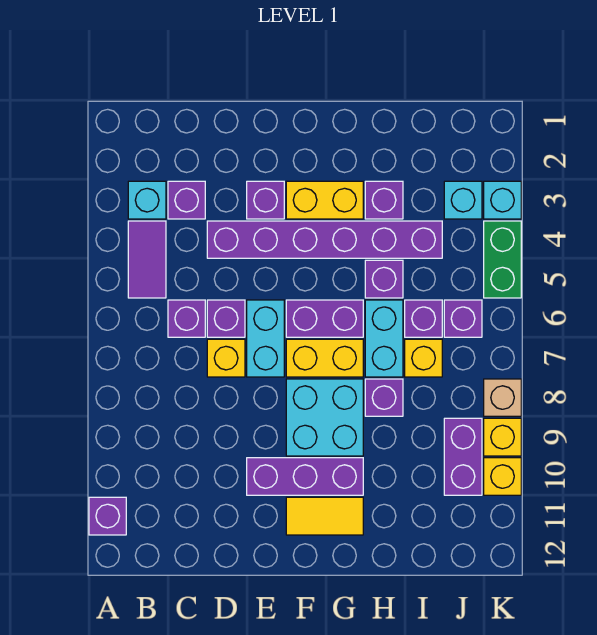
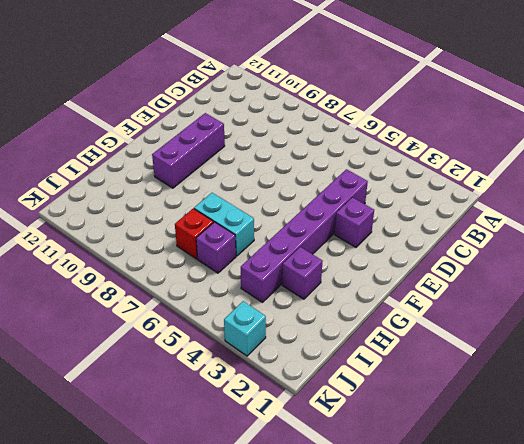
red 1x1 brick [175,209,214,259] -> yellow 1x1 brick [405,339,442,377]
none -> purple 1x1 brick [89,497,126,535]
none -> cyan 1x1 brick [128,181,166,219]
none -> purple 1x2 tile [128,221,166,298]
none -> purple 1x1 brick [168,181,205,219]

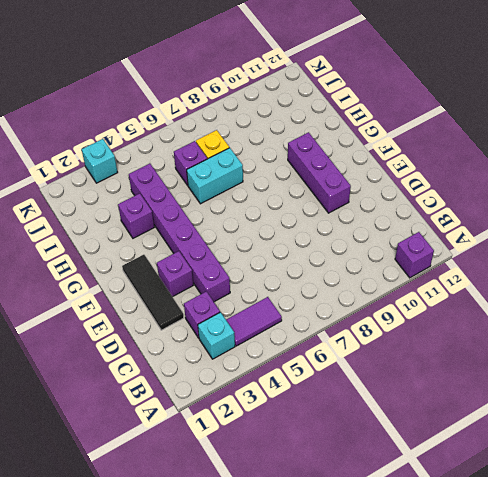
black 1x3 tile [122,255,184,330] -> none
none -> purple 1x1 brick [168,300,205,337]
none -> purple 1x1 brick [207,300,245,337]
none -> yellow 1x1 brick [207,339,245,377]
none -> cyan 1x2 brick [247,300,284,377]

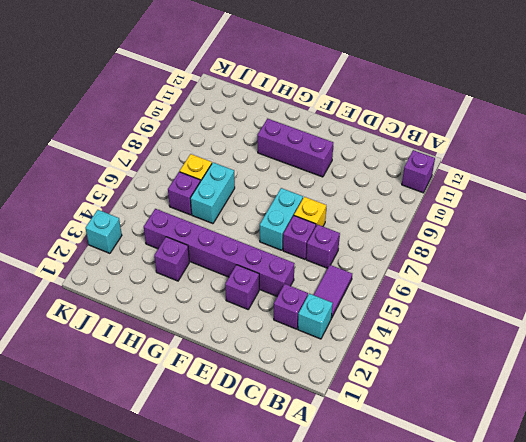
none -> yellow 1x2 brick [286,181,363,219]
none -> purple 1x2 brick [286,300,363,337]
none -> yellow 1x2 brick [286,339,363,377]
none -> cyan 2x2 brick [286,379,363,456]

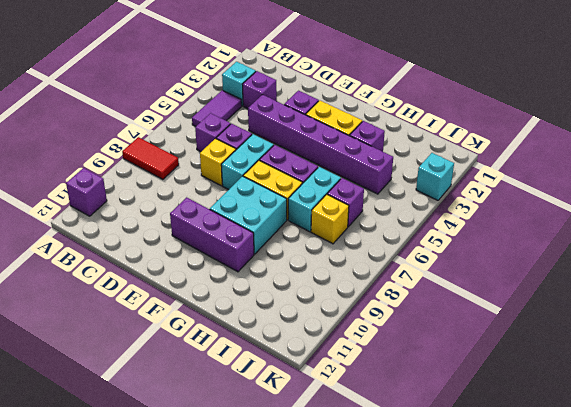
red 1x2 tile [122,137,179,179] -> none
none -> yellow 1x2 tile [286,497,363,535]
none -> purple 1x1 brick [365,260,403,298]
none -> purple 1x1 brick [365,379,403,416]
none -> cyan 1x1 brick [444,181,482,219]

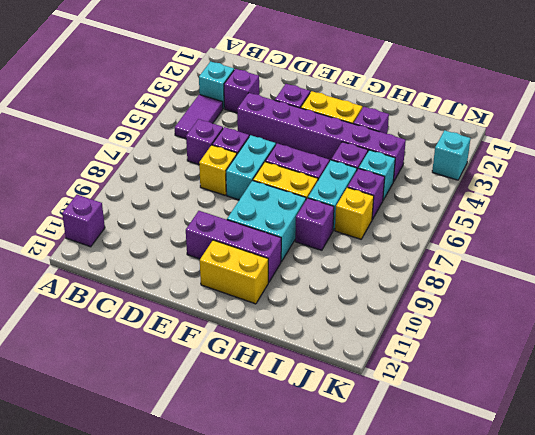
yellow 1x2 brick [200,240,268,304] -> yellow 1x2 tile [286,497,363,535]
cyan 1x1 brick [359,150,395,200] -> cyan 1x1 brick moved to [444,181,482,219]
none -> purple 1x1 brick [444,300,482,337]
none -> purple 1x2 brick [444,418,482,495]
none -> green 1x2 brick [484,221,521,298]
none -> tan 1x1 brick [484,379,521,416]

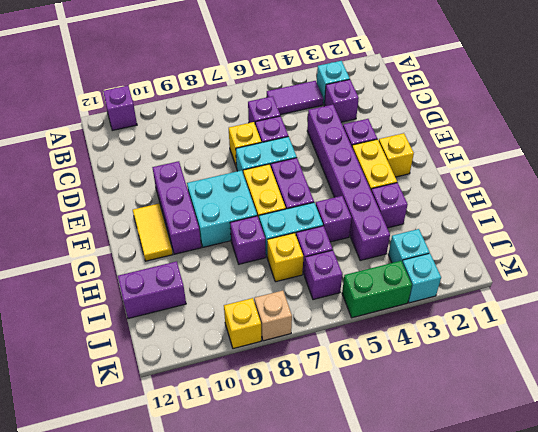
yellow 1x1 brick [379,133,414,177] -> yellow 1x1 brick moved to [484,458,521,495]
purple 1x2 brick [118,261,186,319] -> purple 1x2 brick moved to [444,418,482,495]

